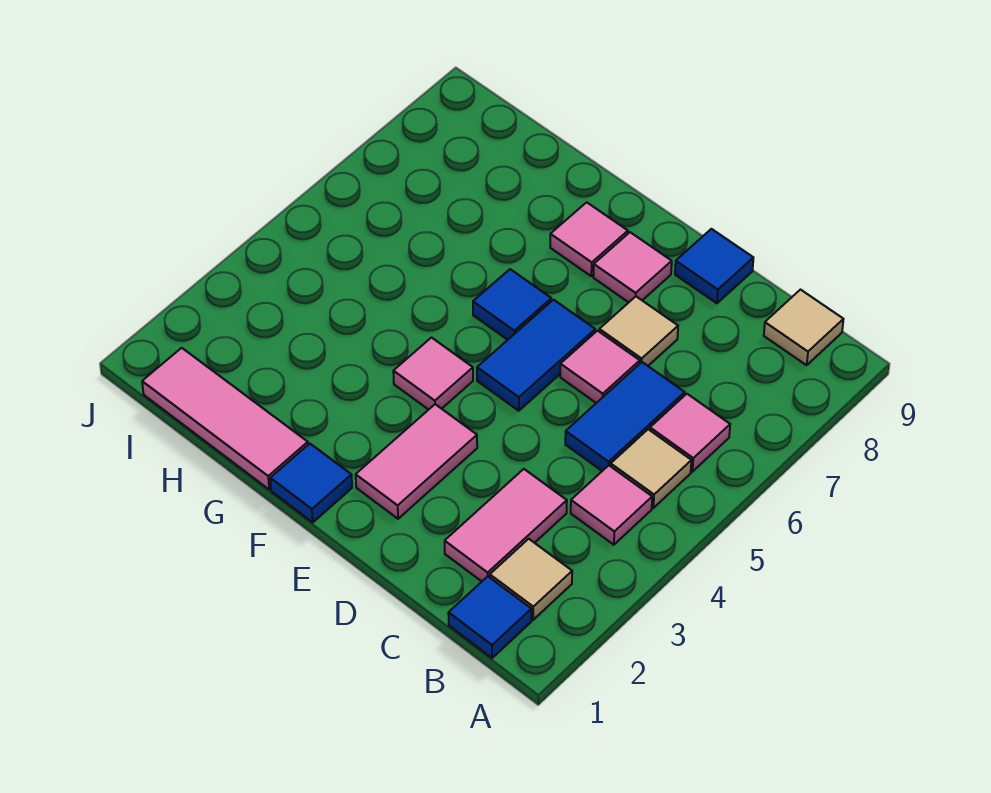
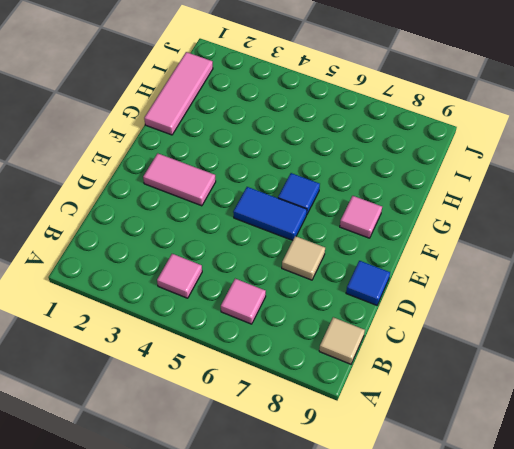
none -> blue 1x1 tile [448,576,531,658]
none -> tan 1x1 tile [490,539,572,620]
none -> tan 1x1 tile [611,429,691,508]

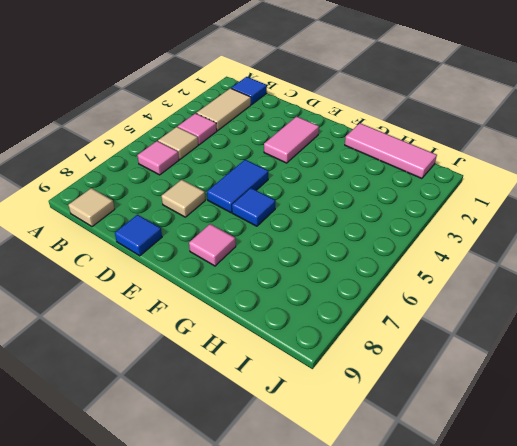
tan 1x2 tile [196,88,251,131] -> tan 1x1 tile [490,539,572,620]
none -> pink 1x2 tile [445,469,567,581]
none -> blue 1x2 tile [565,362,685,471]
none -> pink 1x1 tile [560,331,640,403]

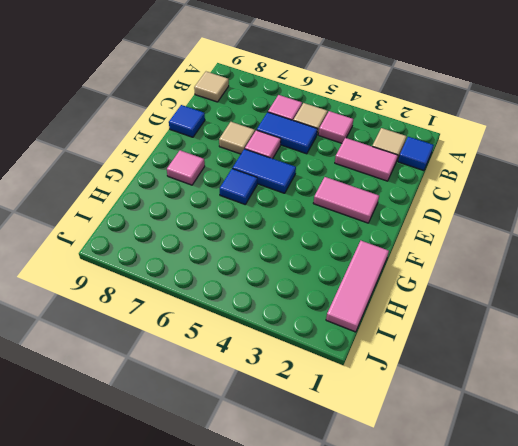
none -> pink 1x1 tile [593,232,672,303]
none -> blue 1x1 tile [270,444,352,522]
none -> pink 1x1 tile [393,338,473,410]

